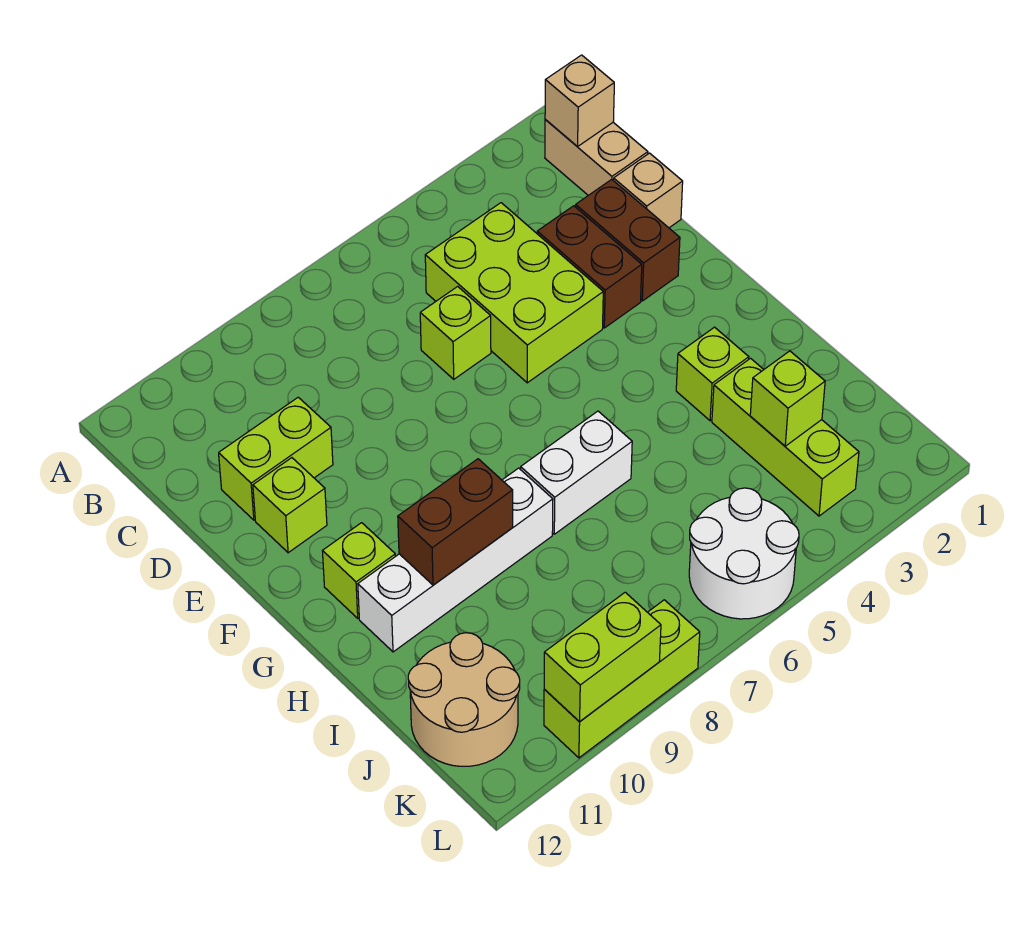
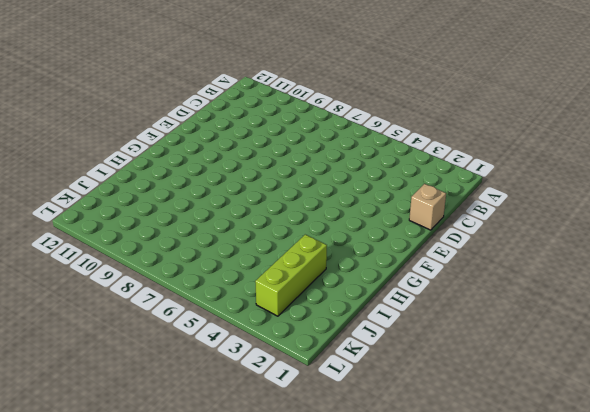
none -> tan 1x2 brick [545,120,648,195]
none -> lime 2x3 brick [425,203,603,383]
none -> brown 1x2 brick [576,179,680,301]

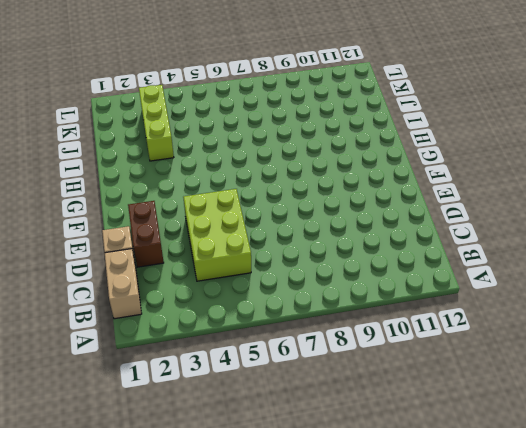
none -> brown 1x2 brick [537,206,642,328]
none -> lime 1x1 brick [420,286,491,379]
none -> lime 1x2 brick [219,397,333,520]

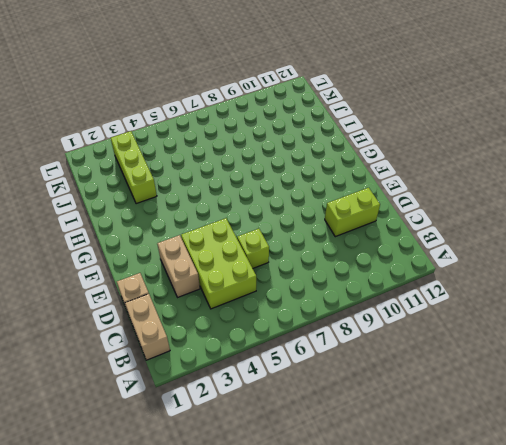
tan 1x2 brick [157,235,200,297] -> brown 1x2 brick [537,206,642,328]
none -> brown 1x2 brick [576,179,680,301]
none -> lime 1x1 brick [253,458,327,553]
none -> lime 1x1 brick [323,523,395,618]

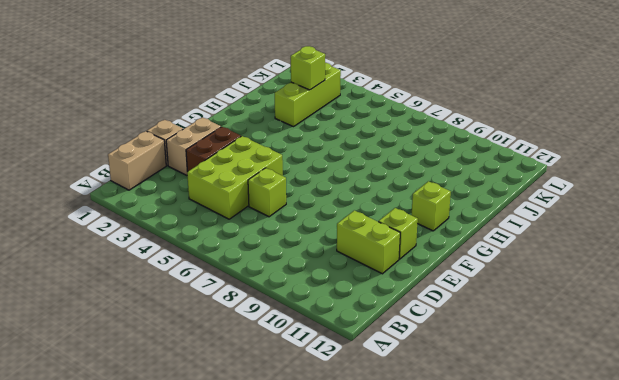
tan 1x2 brick [166,118,221,175] -> brown 1x2 brick [576,179,680,301]
none -> lime 1x1 brick [676,327,749,421]
none -> white 1x2 brick [521,411,632,534]
none -> white 1x4 brick [358,468,553,652]

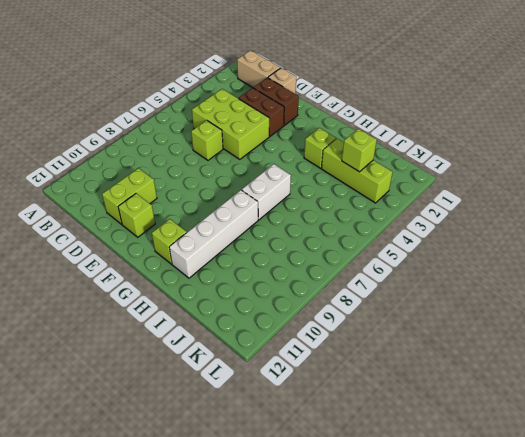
none -> tan 2x2 round brick [408,633,520,766]
none -> white 2x2 round brick [689,488,799,619]
none -> lime 1x3 brick [544,600,700,758]

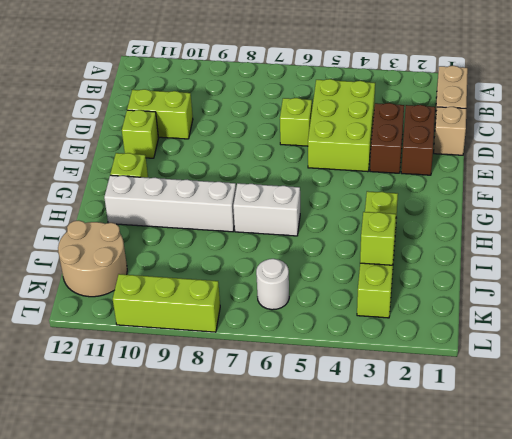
white 1x1 round brick [256,259,289,310] -> white 2x2 round brick [689,488,799,619]
none -> tan 1x1 brick [545,55,614,147]
none -> brown 1x2 brick [398,459,513,585]
none -> lime 1x2 brick [544,592,661,721]

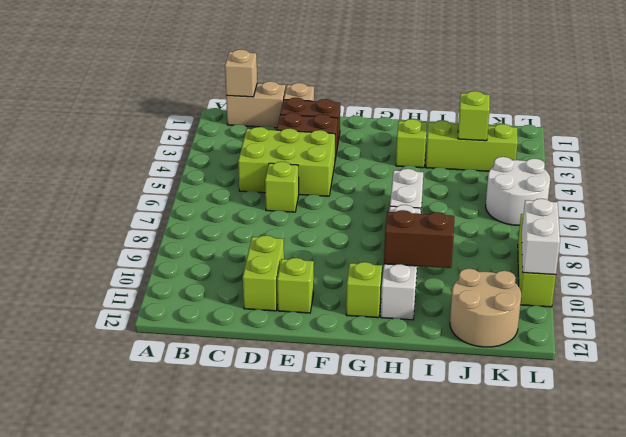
brown 1x2 brick [384,210,454,268] -> brown 1x2 brick turned to [398,459,513,585]
white 1x2 brick [522,199,560,275] -> lime 1x2 brick [544,592,661,721]

